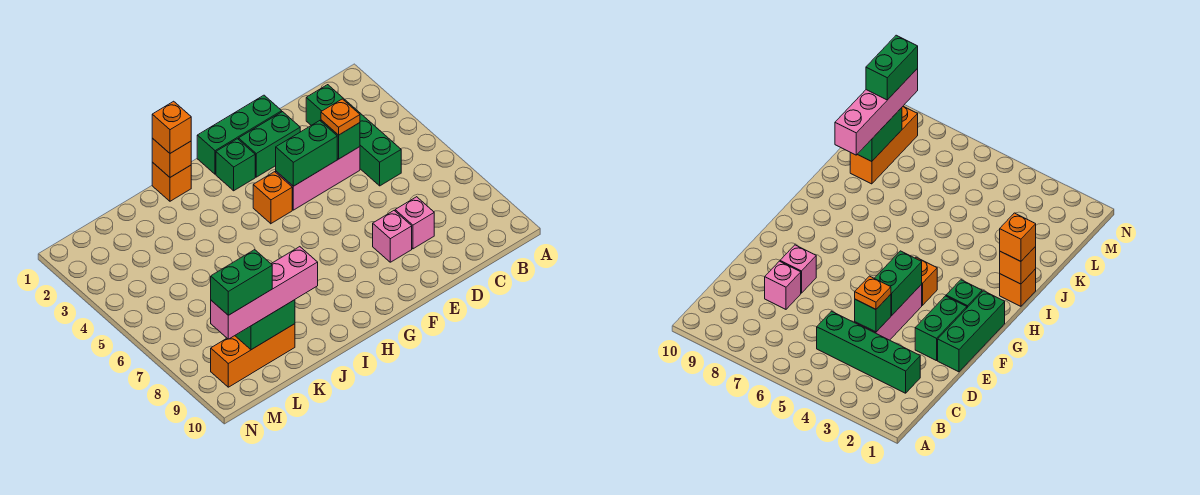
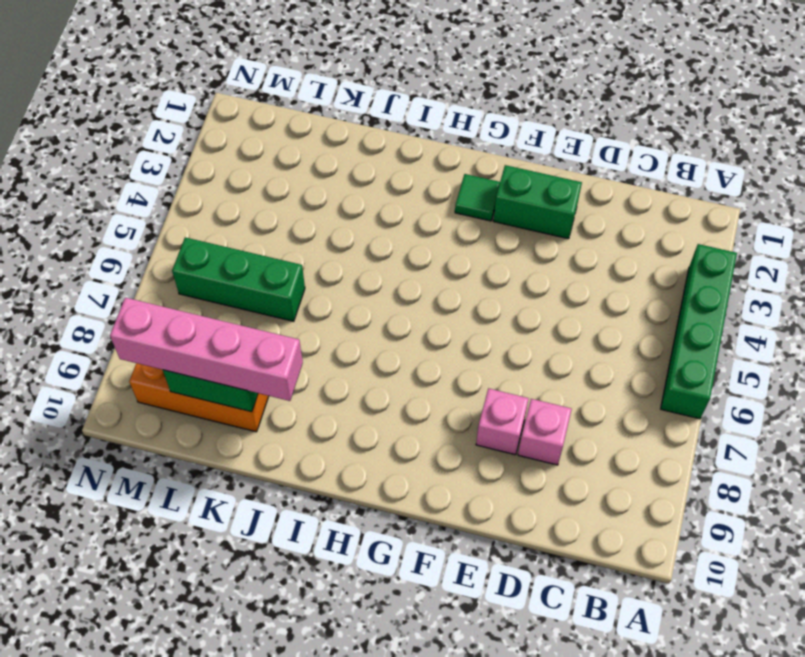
green 1x4 brick [661,244,737,419] -> green 1x4 brick moved to [306,85,401,186]
green 1x1 tile [455,174,500,221] -> green 1x1 brick [216,139,255,191]
green 1x3 brick [172,237,305,321] -> green 1x3 brick moved to [197,95,282,174]
none -> pink 1x3 brick [276,147,360,210]
none -> orange 1x1 brick [253,172,292,224]
none -> orange 1x1 brick [152,162,191,201]

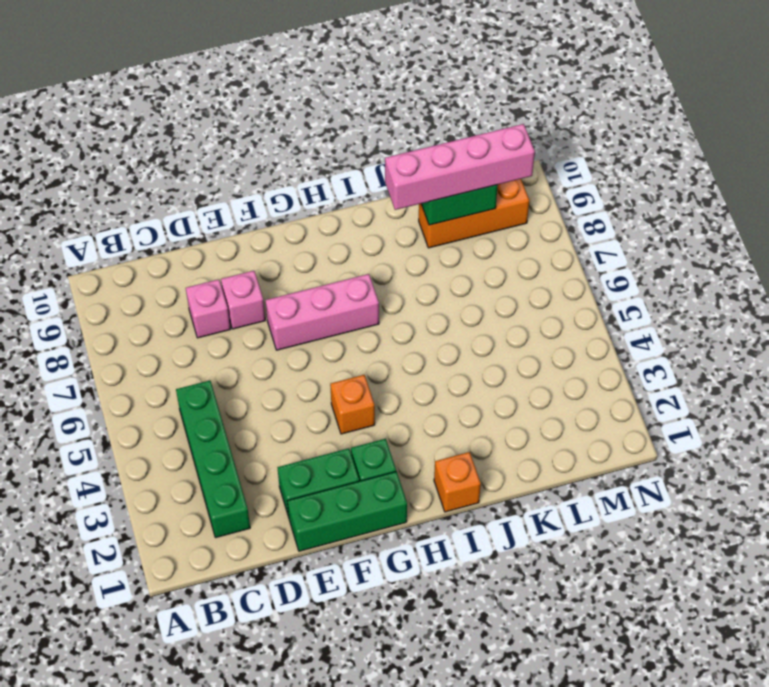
pink 1x3 brick [265,274,379,350] -> pink 1x3 brick moved to [276,147,360,210]
none -> green 1x1 brick [321,120,360,159]
none -> green 1x2 brick [276,121,337,186]
none -> orange 1x1 brick [152,138,191,177]

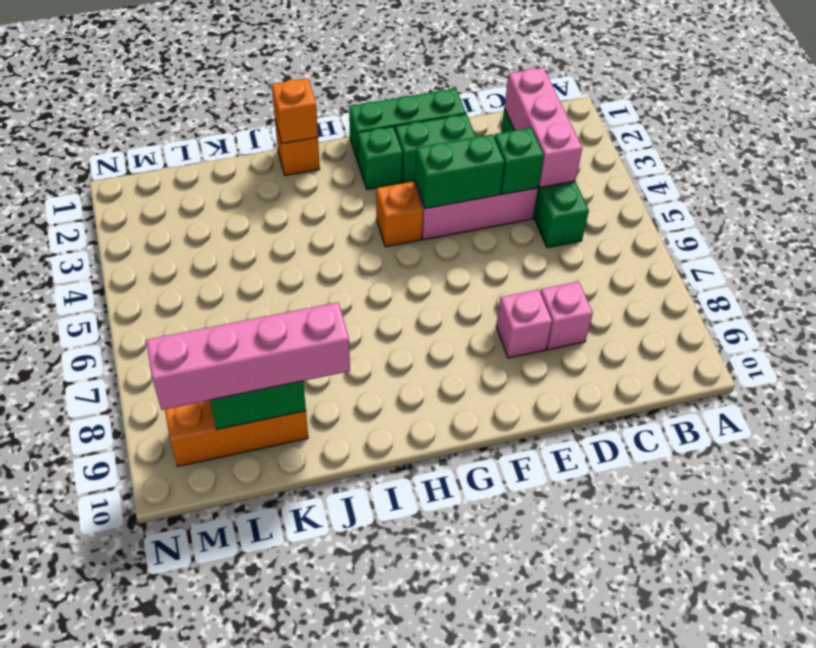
pink 1x3 brick [504,68,582,187] -> none
none -> orange 1x1 plate [321,99,360,135]
none -> orange 1x1 brick [152,101,191,153]
none -> green 1x2 brick [211,250,272,315]

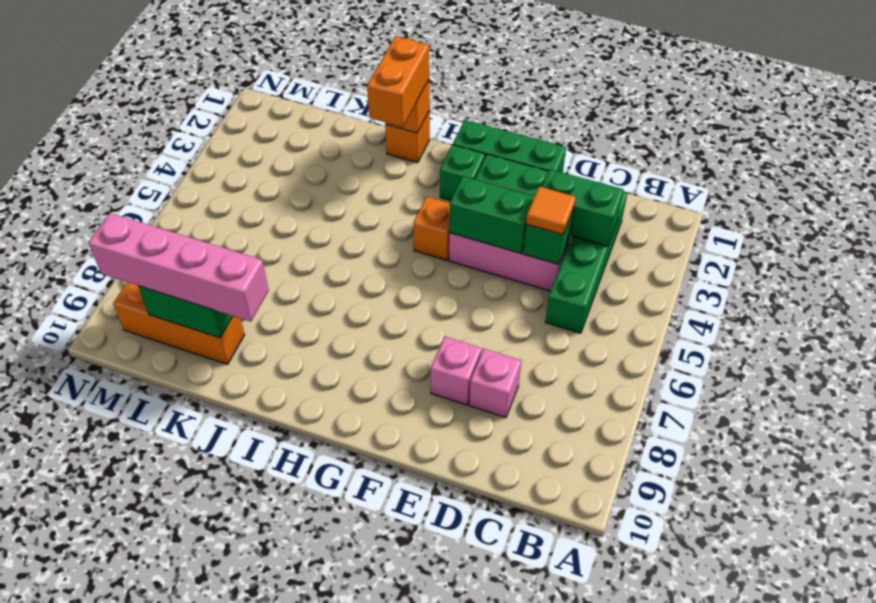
green 1x2 brick [542,169,624,246] -> green 1x2 brick moved to [211,250,272,315]
orange 1x1 tile [526,186,576,235] -> orange 1x1 plate [321,99,360,135]
orange 1x2 brick [367,36,429,127] -> orange 1x1 brick [152,101,191,153]

